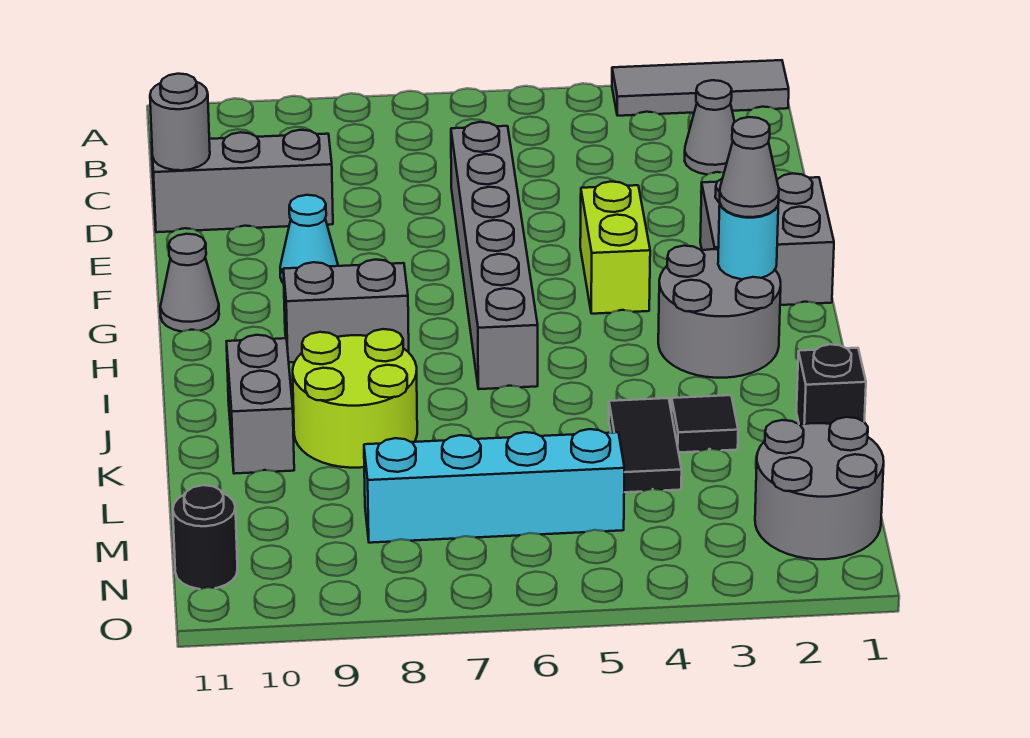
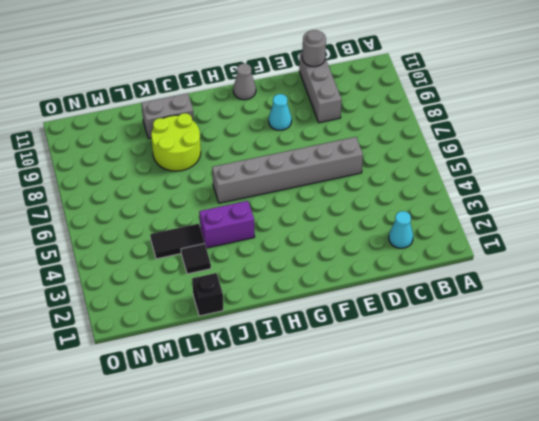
cyan 1x1 cone [389,211,413,248] -> grey 1x1 cone [685,80,735,174]
purple 1x2 brick [199,201,255,248] -> none
none -> grey 1x3 tile [612,60,789,116]
none -> grey 2x2 brick [700,173,834,305]
none -> lime 1x2 brick [580,182,650,314]

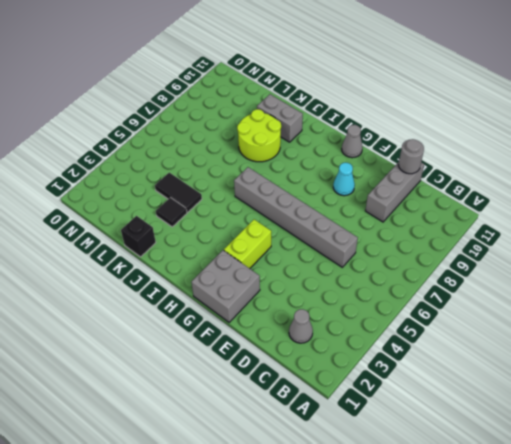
lime 1x2 brick [224,219,271,269] -> lime 1x2 brick turned to [580,182,650,314]
none -> grey 1x3 tile [612,60,789,116]
none -> grey 2x2 round brick [658,246,781,378]
none -> grey 1x2 brick [283,260,409,362]

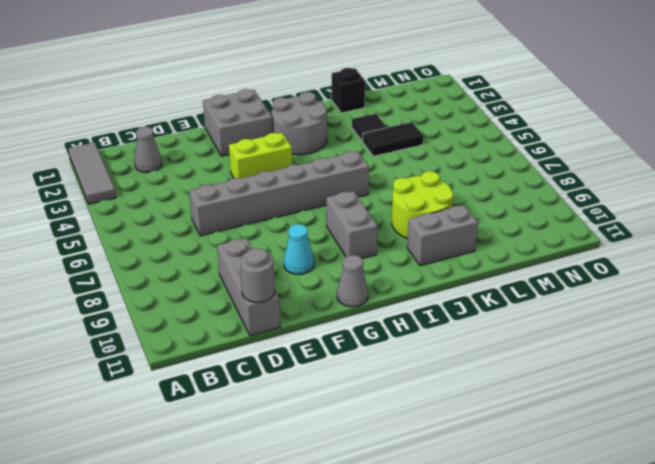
none -> grey 2x2 round brick [755,417,884,559]
none -> cyan 1x4 brick [364,429,624,543]
none -> black 1x1 round brick [173,485,237,589]

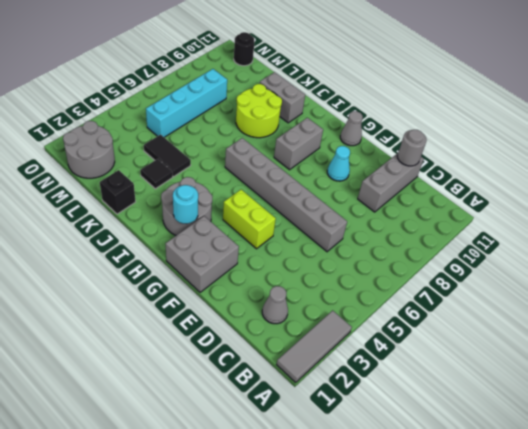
none -> grey 1x1 cone [720,117,779,217]

